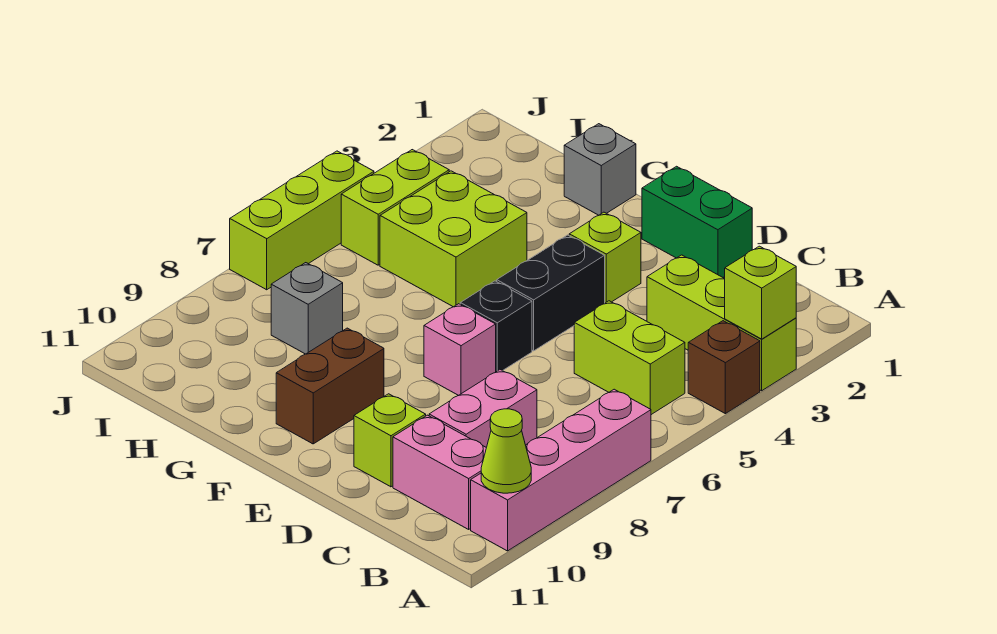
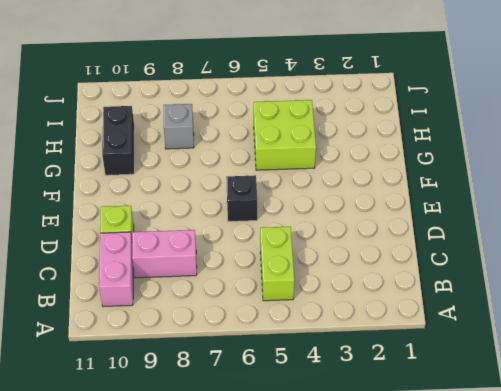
black 1x2 brick [102,106,134,175] -> black 1x2 brick turned to [497,235,605,351]
none -> lime 1x3 brick [647,255,796,391]
none -> brown 1x1 brick [688,321,760,414]
none -> pink 1x4 brick [471,389,651,551]

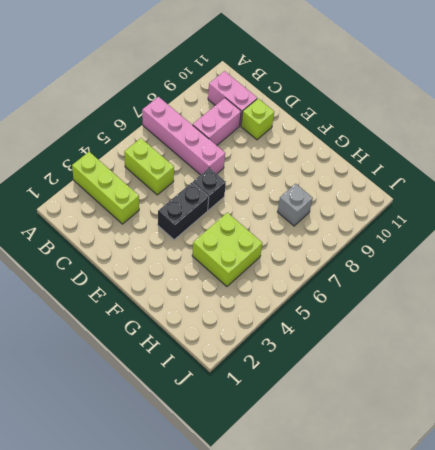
pink 1x4 brick [142,97,225,175] -> pink 1x4 brick turned to [471,389,651,551]
none -> brown 1x1 brick [688,321,760,414]
none -> green 1x2 brick [642,166,752,277]
none -> lime 1x1 brick [569,212,641,303]

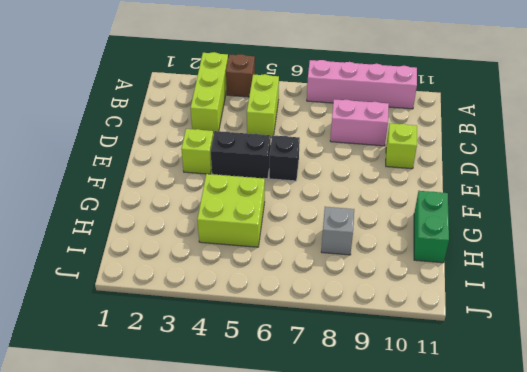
green 1x2 brick [414,191,449,263] -> green 1x2 brick moved to [642,166,752,277]
none -> pink 1x2 brick [393,415,486,529]
none -> pink 1x1 brick [424,304,496,395]
none -> brown 1x2 brick [276,328,384,444]

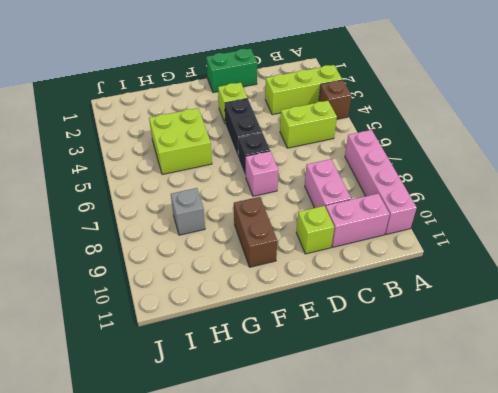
none -> grey 1x1 brick [564,124,636,215]
none -> lime 1x2 brick [341,150,449,265]
none -> lime 1x3 brick [230,151,374,290]

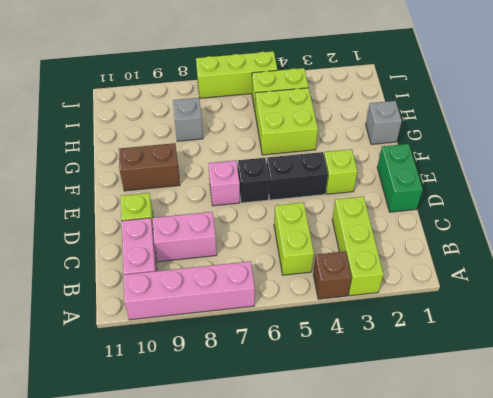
none -> lime 1x1 brick [725,246,796,339]
none -> lime 1x1 cone [481,409,531,493]

